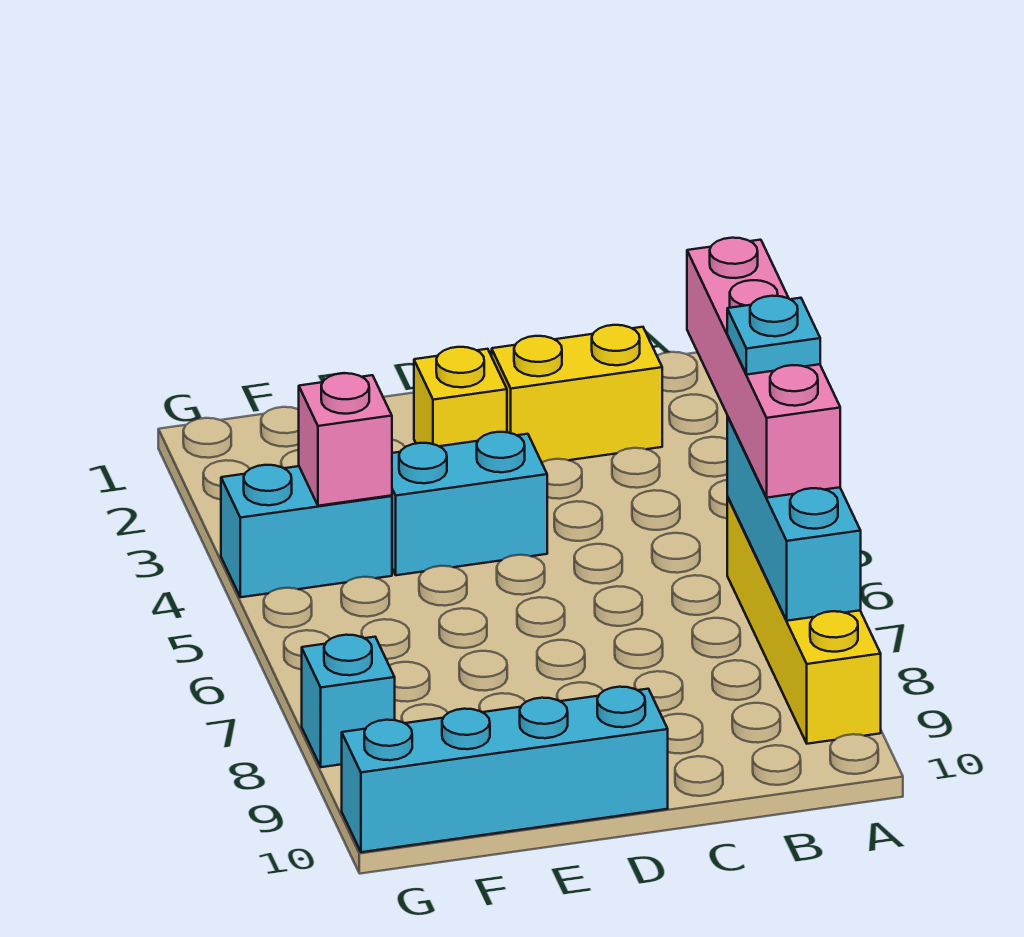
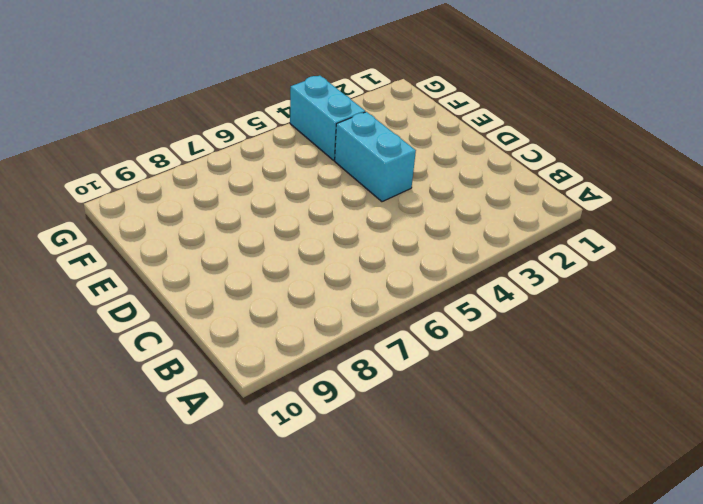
none -> yellow 1x4 brick [727,497,881,744]
none -> yellow 1x2 brick [492,325,662,462]

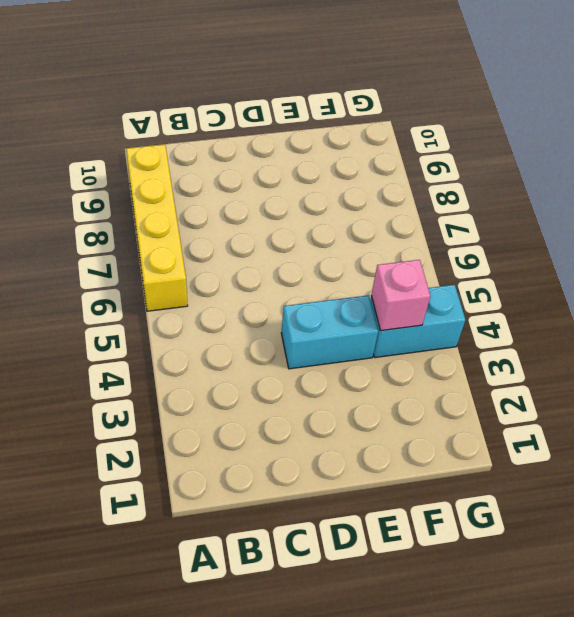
none -> yellow 1x2 brick [492,325,662,462]
none -> yellow 1x1 brick [414,347,507,446]

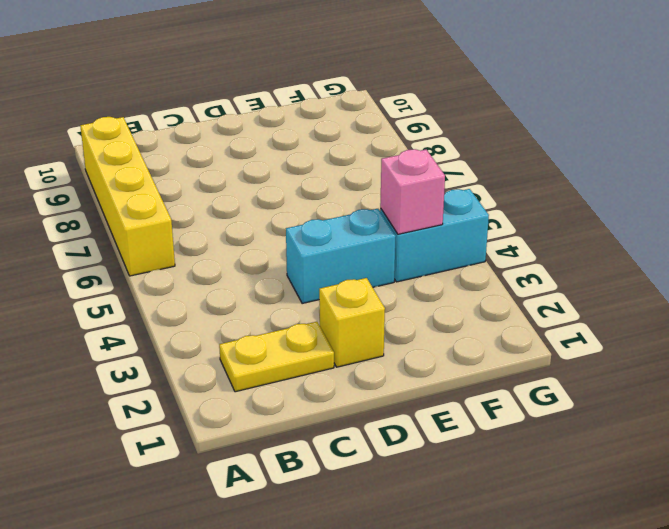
yellow 1x2 plate [219,322,334,392] -> yellow 1x2 brick [492,325,662,462]
none -> cyan 1x4 brick [342,687,668,852]
none -> cyan 1x1 brick [302,635,395,767]

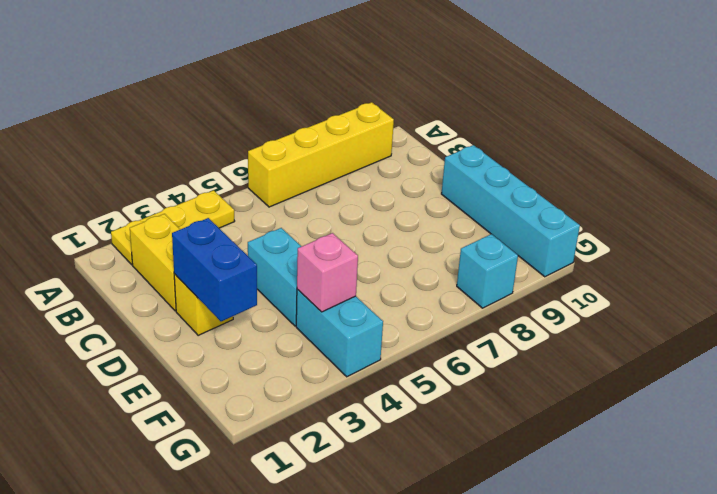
yellow 1x3 plate [111,190,235,265] -> none
blue 1x2 brick [172,218,257,321] -> none
none -> cyan 1x3 brick [727,416,861,621]
none -> pink 1x4 brick [687,238,840,498]

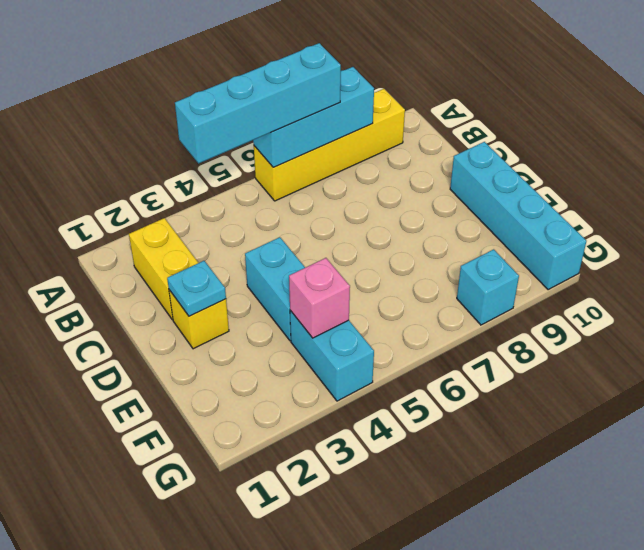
cyan 1x4 brick [175,43,341,164] -> pink 1x4 brick [687,238,840,498]
cyan 1x1 plate [167,261,226,316] -> cyan 1x1 plate moved to [727,296,820,375]

